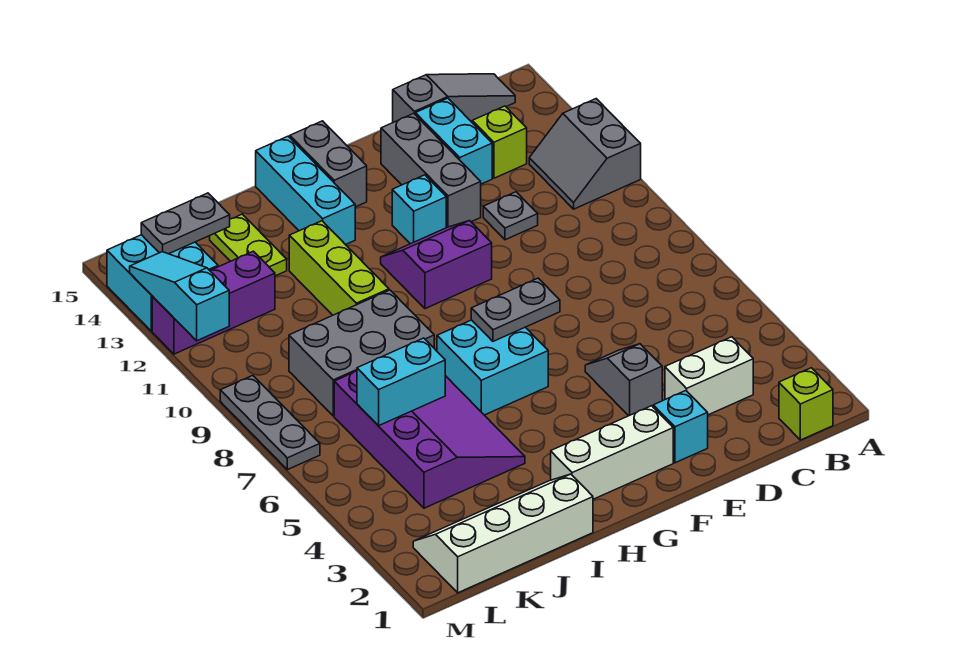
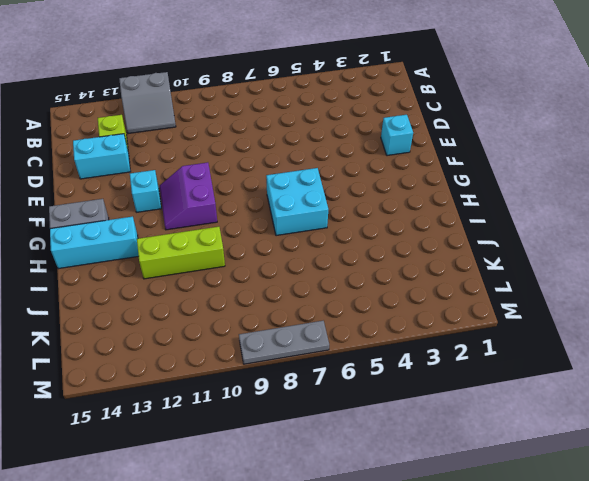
none -> lime 1x1 brick [779,368,833,440]
none -> grey 1x3 slope [393,74,515,122]
none -> white 1x2 brick [665,337,753,415]

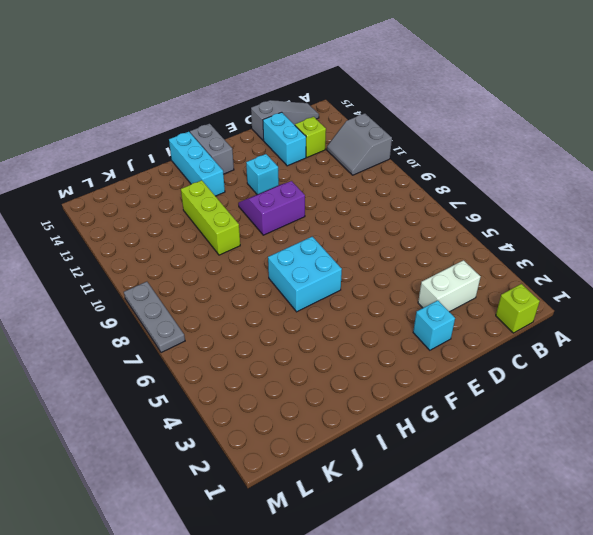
none -> grey 1x1 plate [483,192,538,240]
none -> grey 1x2 slope [585,344,662,416]
none -> grey 1x3 brick [381,113,481,228]

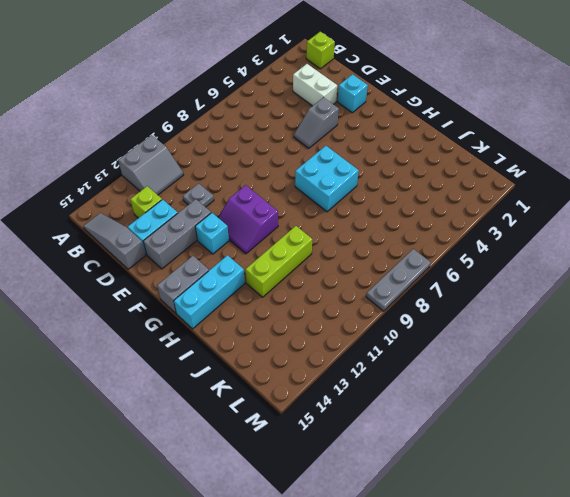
none -> white 1x3 brick [551,406,673,499]
none -> white 2x4 slope [413,474,593,593]
none -> purple 3x4 slope [334,371,525,508]

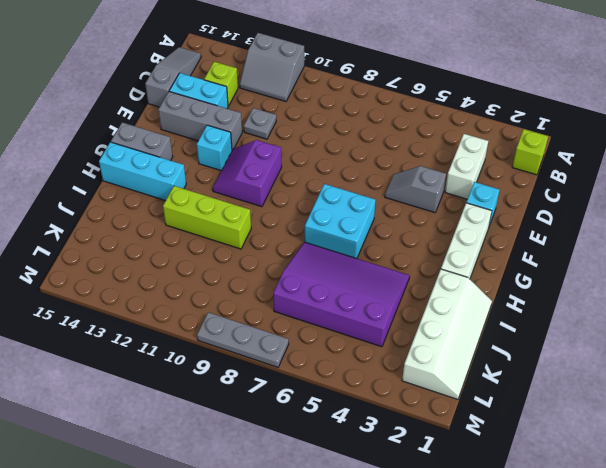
white 2x4 slope [402,269,492,399] -> white 2x4 slope turned to [413,474,593,593]
none -> grey 2x3 brick [289,290,434,416]
none -> lime 1x2 plate [210,214,287,276]
none -> purple 1x3 brick [152,251,275,354]

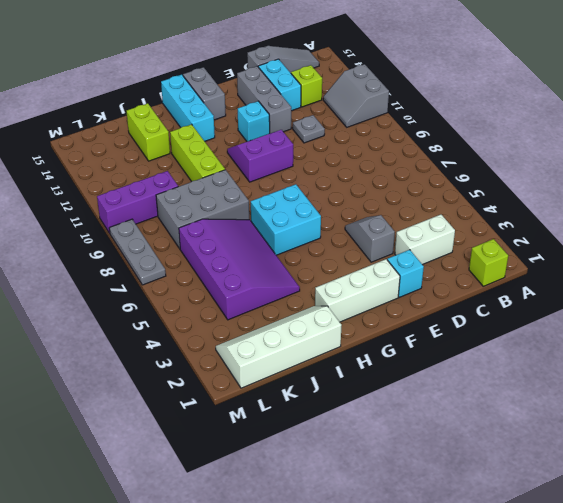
lime 1x2 brick [126,103,170,161] -> lime 1x2 plate [210,214,287,276]
purple 1x3 brick [97,171,178,233] -> purple 1x3 brick moved to [152,251,275,354]
none -> cyan 2x2 brick [107,235,218,331]
none -> grey 1x2 plate [471,278,560,341]
none -> cyan 1x2 brick [357,338,445,425]

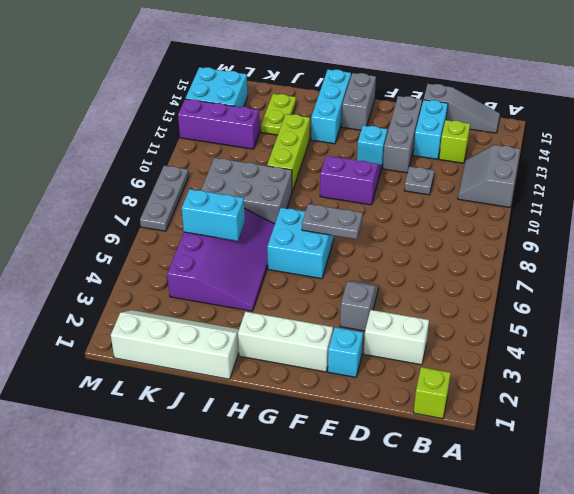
none -> grey 1x2 plate [141,193,230,254]
none -> cyan 1x3 slope [130,252,229,341]

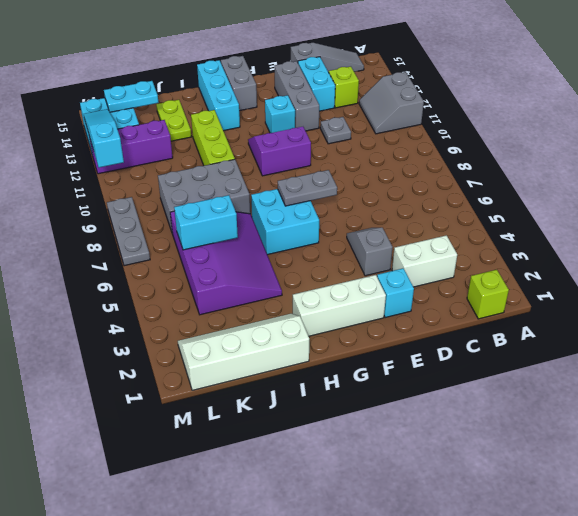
cyan 1x2 plate [104,81,159,112] -> grey 1x2 plate [141,193,230,254]

